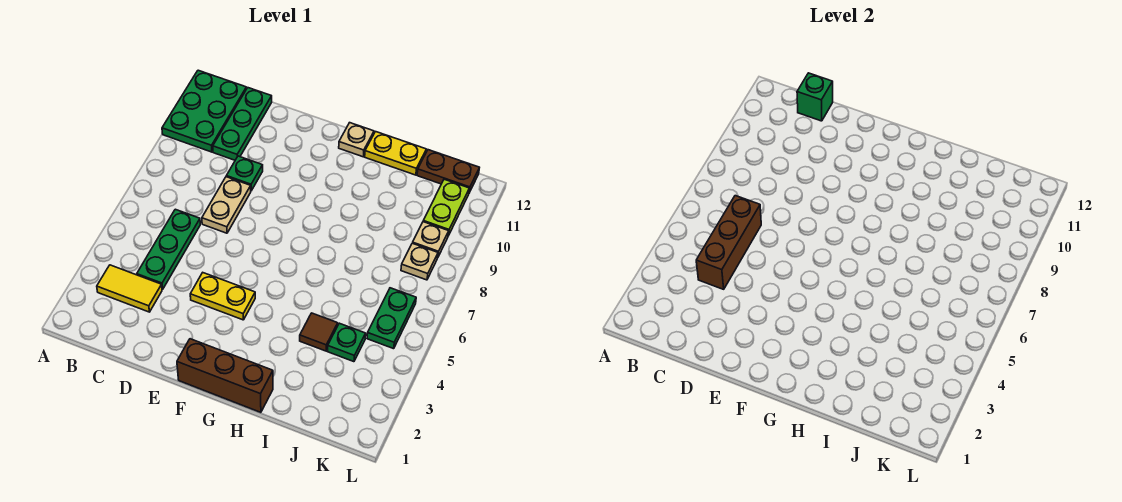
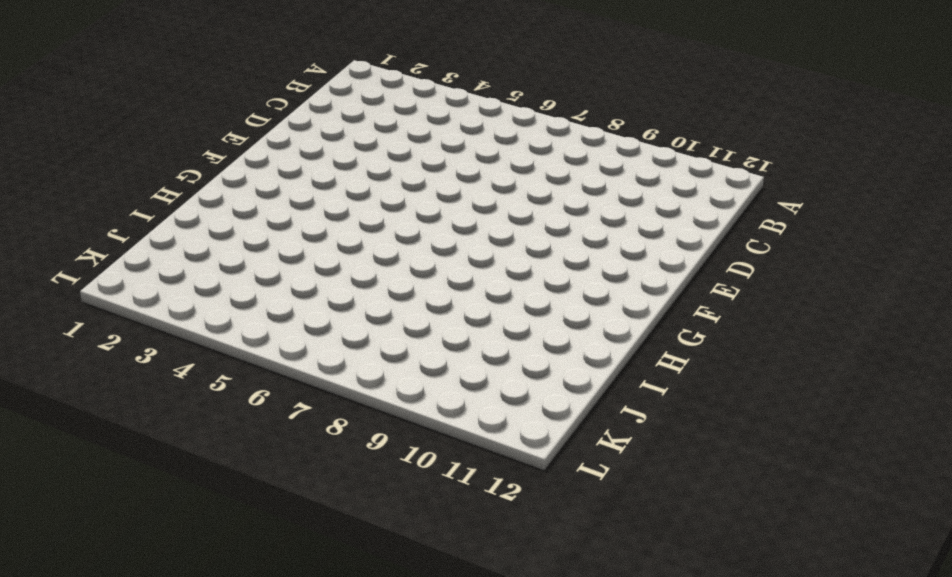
none -> green 2x3 plate [162,70,246,152]
none -> yellow 1x2 tile [97,265,162,312]
none -> green 1x3 plate [137,209,200,289]

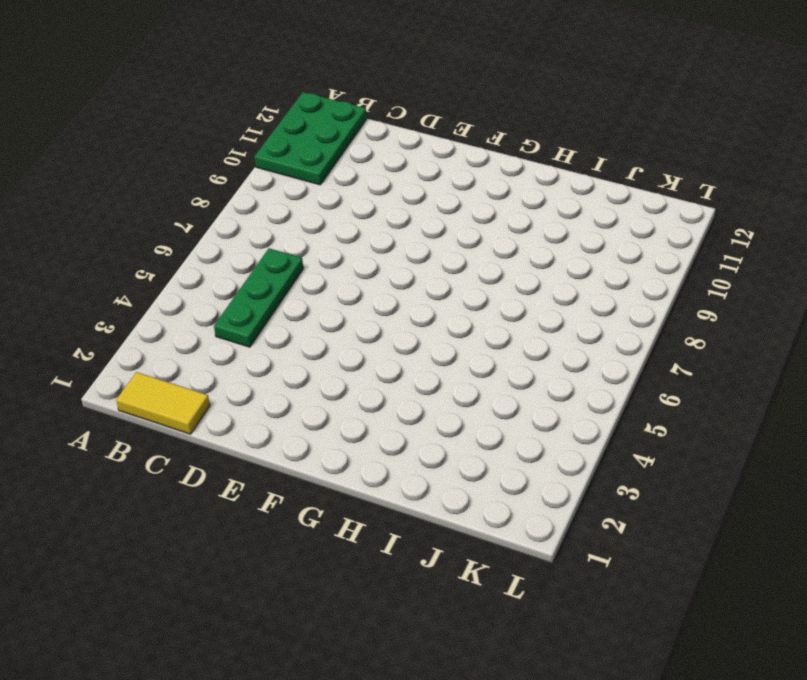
yellow 1x2 tile [116,372,210,434] -> yellow 1x2 tile moved to [97,265,162,312]
none -> green 1x3 plate [213,88,272,160]
none -> tan 1x2 plate [202,177,251,233]
none -> green 1x1 plate [226,156,263,191]

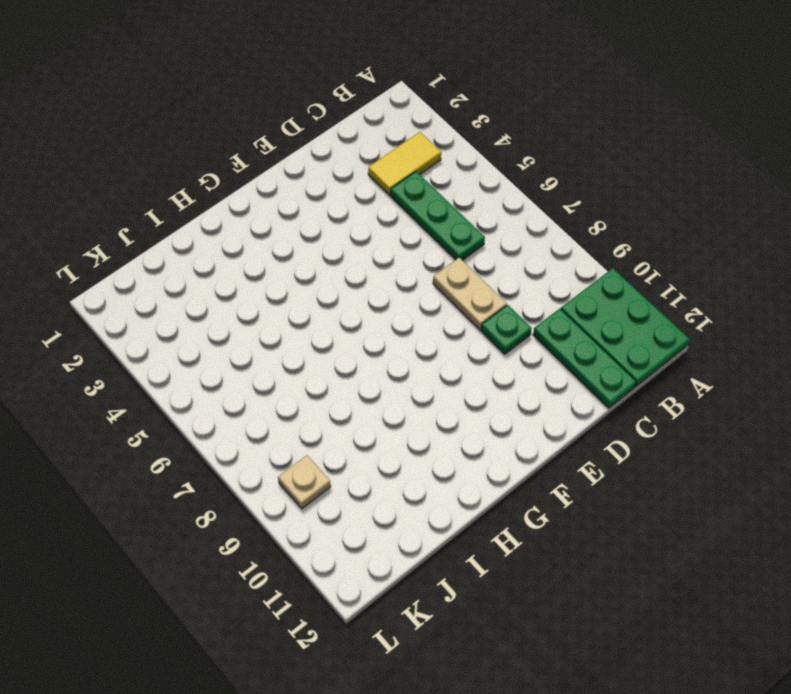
none -> yellow 1x2 plate [190,273,255,320]
none -> brown 1x3 brick [177,339,273,412]
none -> tan 1x1 plate [339,123,374,157]

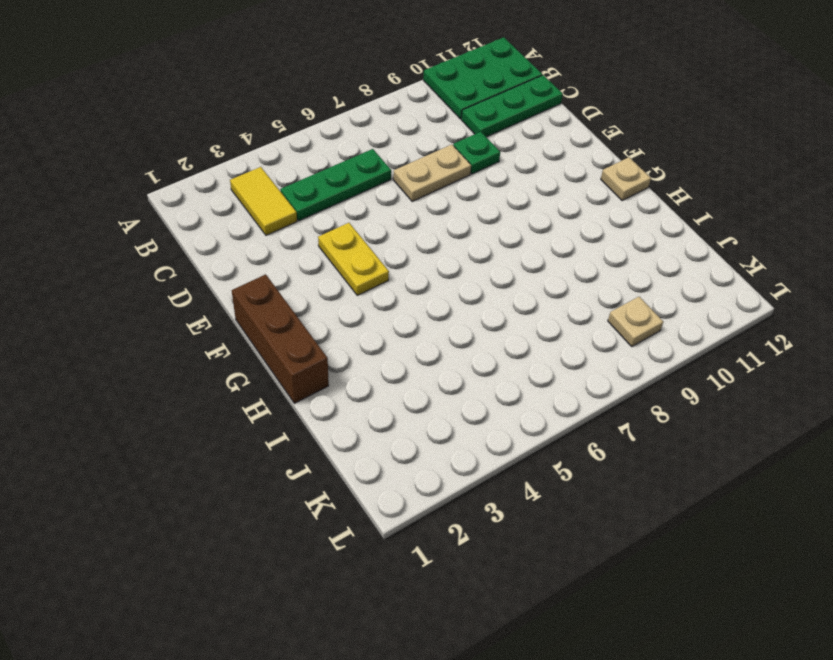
none -> yellow 1x2 plate [365,132,426,175]
none -> brown 1x1 tile [300,313,338,351]
none -> green 1x1 plate [327,323,366,362]

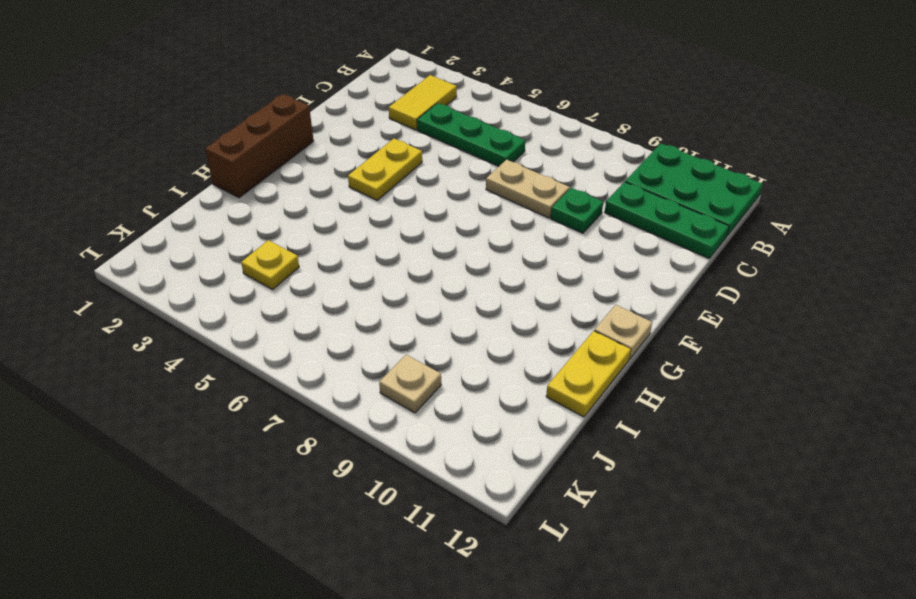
yellow 1x1 plate [241,240,299,289] -> green 1x1 plate [327,323,366,362]
none -> brown 1x1 tile [300,313,338,351]
none -> brown 1x2 plate [417,150,480,193]
none -> green 1x2 plate [367,288,416,349]

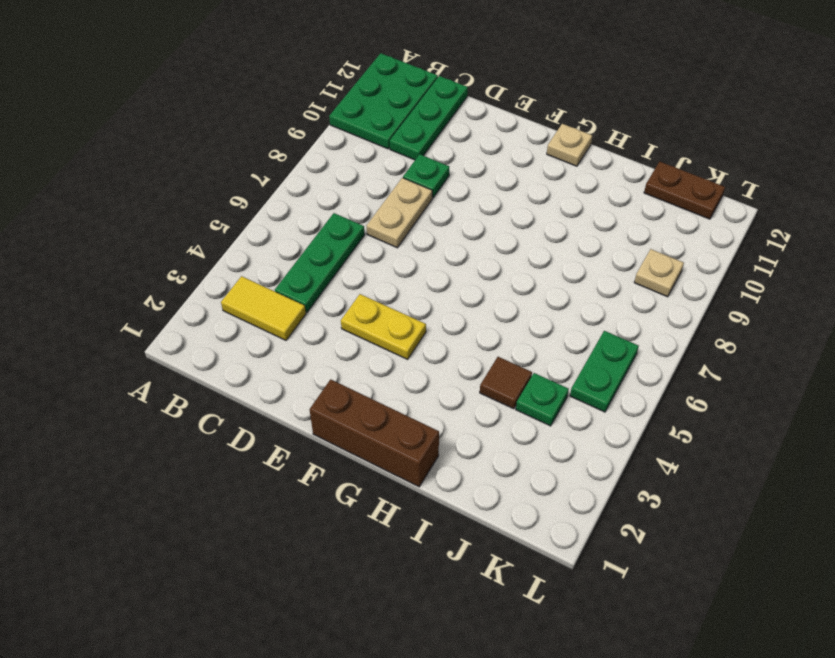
none -> yellow 1x2 plate [365,132,426,175]
none -> tan 1x1 plate [401,243,438,280]
none -> lime 1x2 plate [423,179,469,236]

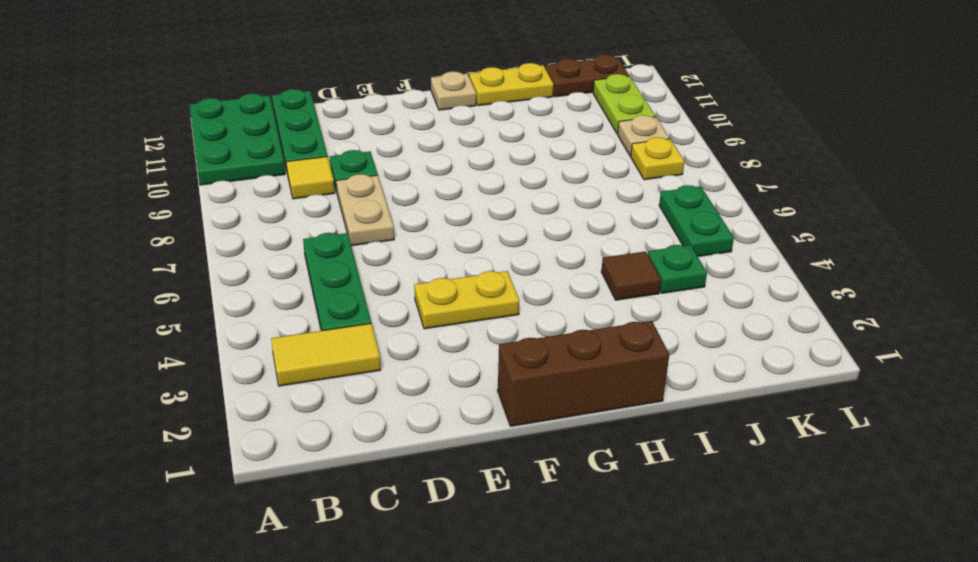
yellow 1x1 tile [286,157,335,199] -> none
yellow 1x1 plate [631,137,684,180] -> tan 1x1 plate [401,243,438,280]
none -> brown 1x3 brick [696,196,761,289]
none -> green 1x1 brick [797,73,833,121]

